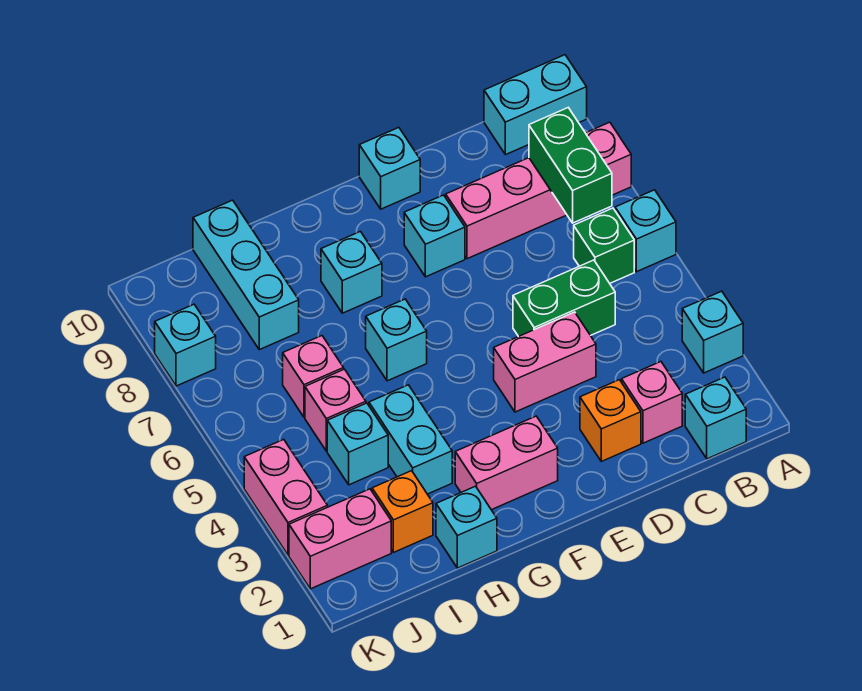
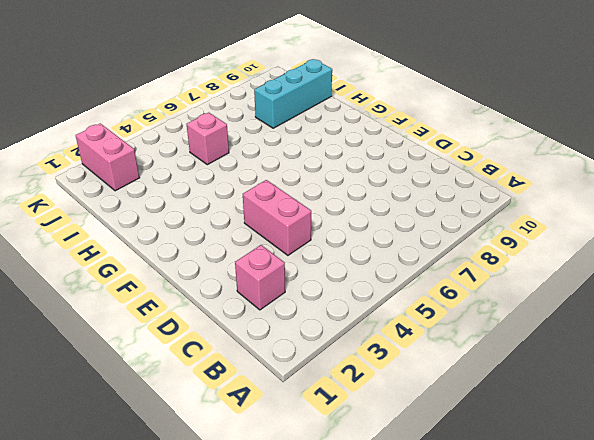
none -> cyan 1x1 brick [682,291,743,373]
none -> cyan 1x1 brick [615,190,676,272]
none -> pink 1x4 brick [446,122,631,259]

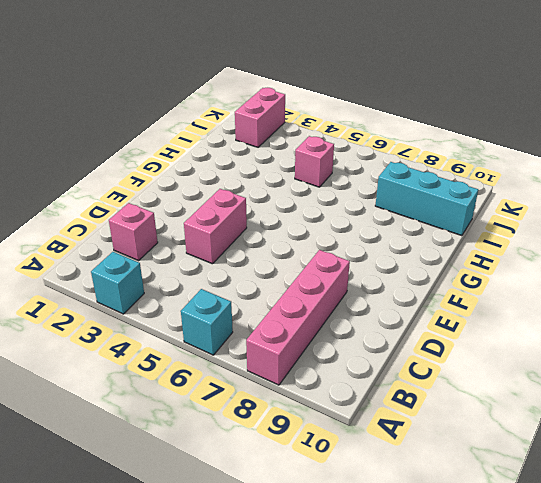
none -> cyan 1x2 brick [484,55,587,155]
none -> cyan 1x1 brick [685,377,746,459]
none -> green 1x1 brick [574,208,634,283]

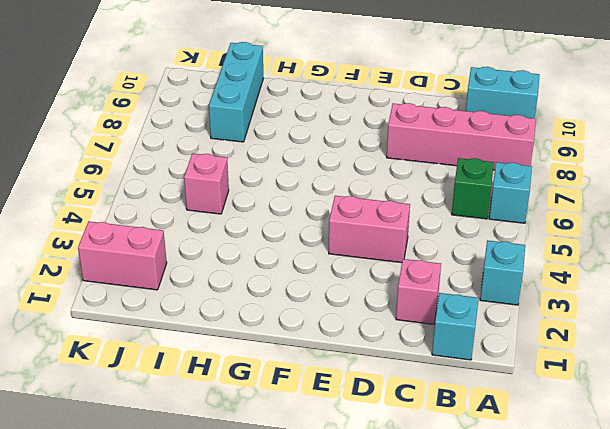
none -> green 1x2 brick [513,260,615,336]
none -> orange 1x1 brick [580,380,641,461]
none -> cyan 1x1 brick [404,195,465,277]

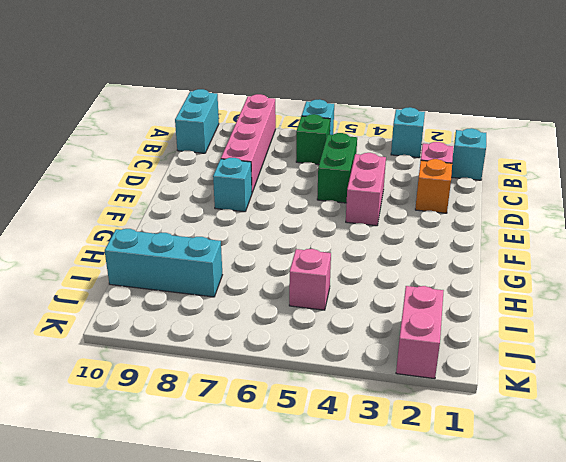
none -> cyan 1x1 brick [359,128,420,209]
none -> pink 1x2 brick [455,416,558,510]
none -> cyan 1x1 brick [366,299,427,381]

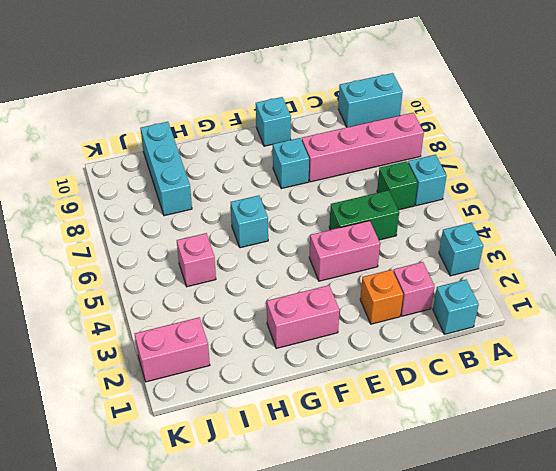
none -> cyan 1x1 brick [321,232,382,313]
none -> cyan 1x1 brick [436,486,497,568]
none -> cyan 1x2 brick [369,385,452,494]

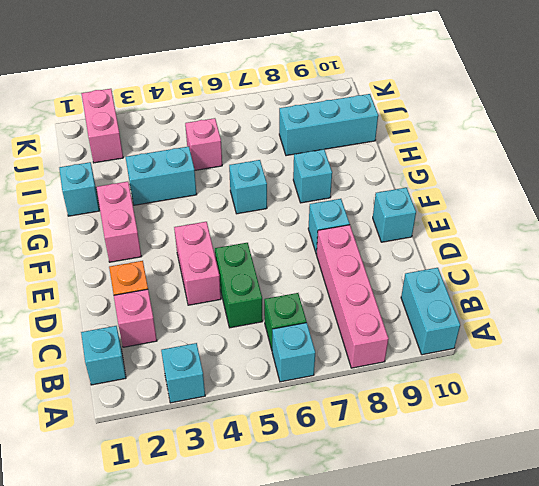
none -> orange 1x1 brick [372,471,433,553]
none -> cyan 1x1 brick [327,403,388,485]
none -> pink 1x1 brick [283,336,344,417]

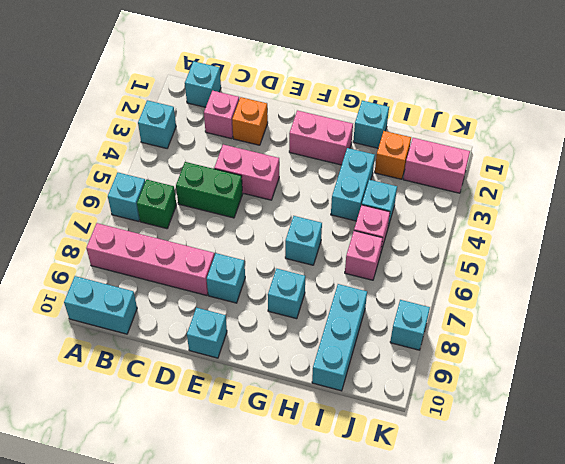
none -> pink 1x2 brick [244,439,328,555]
none -> green 1x2 brick [529,108,612,223]

